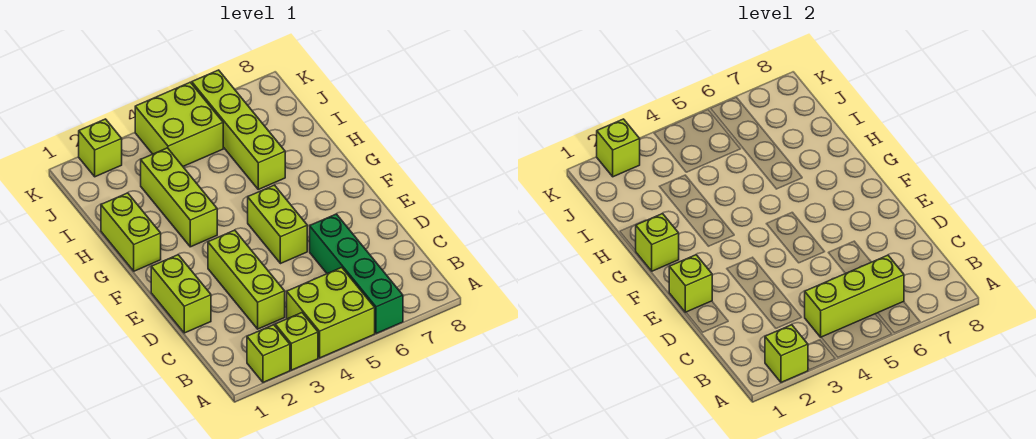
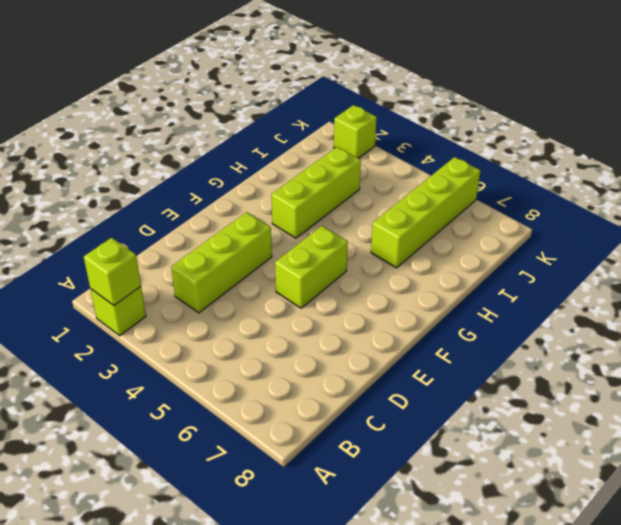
none -> lime 1x1 brick [275,313,318,370]
none -> lime 2x2 brick [287,268,375,358]
none -> green 1x4 brick [310,214,403,334]

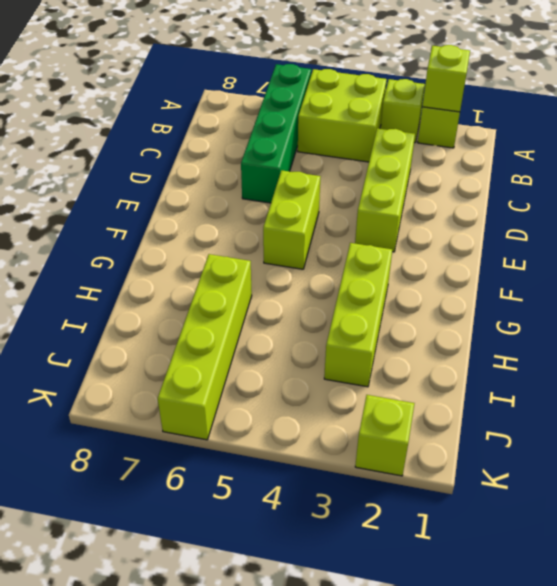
none -> lime 1x2 brick [151,255,211,333]
none -> lime 1x2 brick [101,193,161,271]
none -> lime 2x2 brick [135,82,223,166]

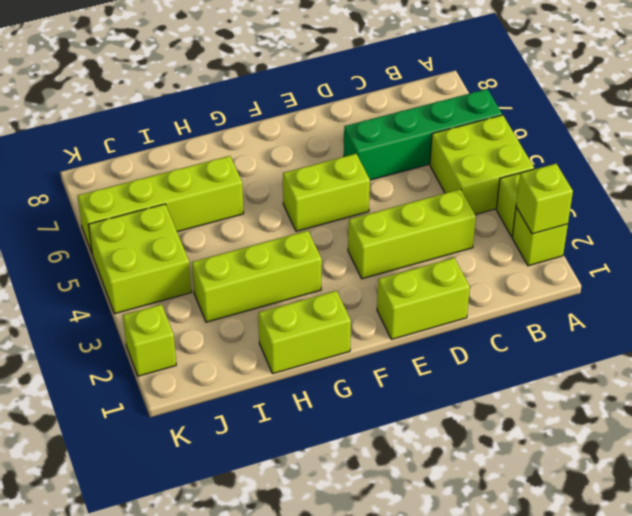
none -> lime 1x3 brick [805,255,904,337]
none -> lime 1x1 brick [669,255,712,312]
none -> lime 1x1 brick [636,214,679,271]

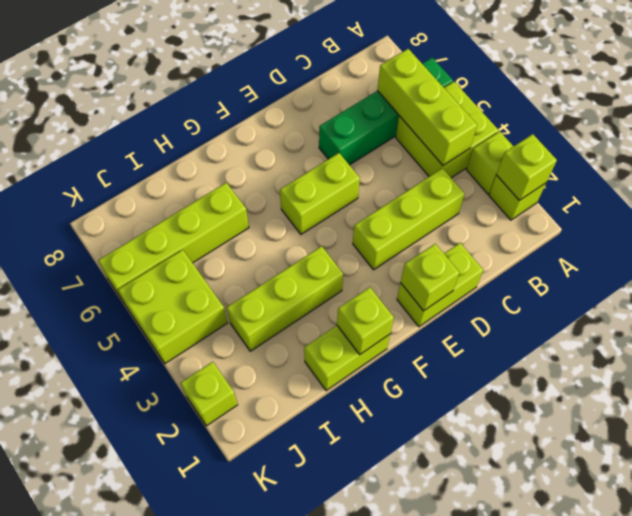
none -> lime 1x1 brick [597,119,640,177]

